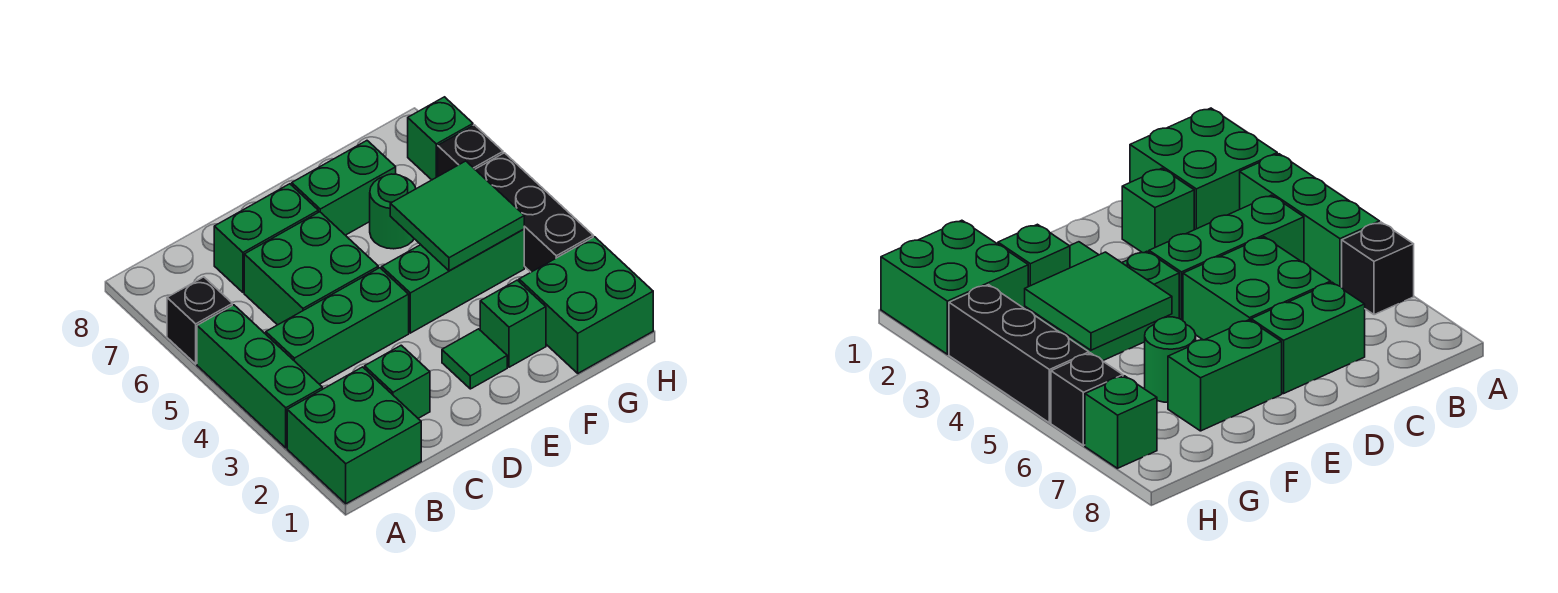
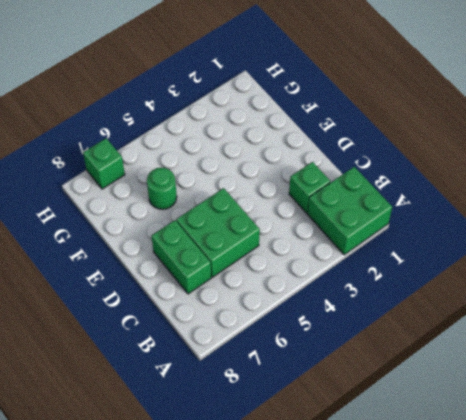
none -> green 1x3 brick [197,305,323,448]
none -> black 1x1 brick [167,277,232,364]
none -> green 1x3 brick [266,268,409,384]

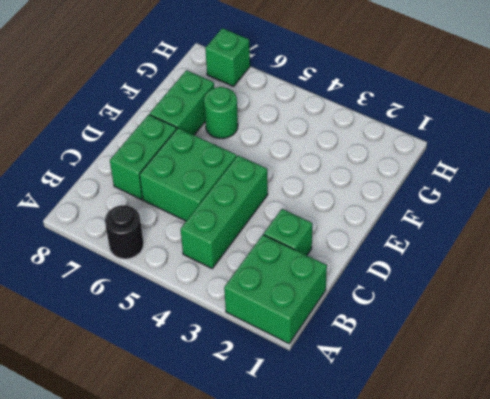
black 1x1 round brick [105,205,144,259] -> black 1x1 brick [167,277,232,364]
none -> green 1x3 brick [197,305,323,448]
none -> green 1x1 tile [442,329,507,389]
none -> green 1x3 brick [382,229,524,333]

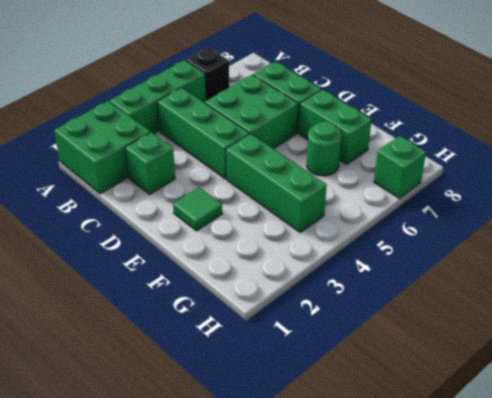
none -> green 1x1 brick [480,280,546,367]
none -> green 2x2 brick [519,237,653,373]
none -> black 1x3 brick [475,153,593,272]

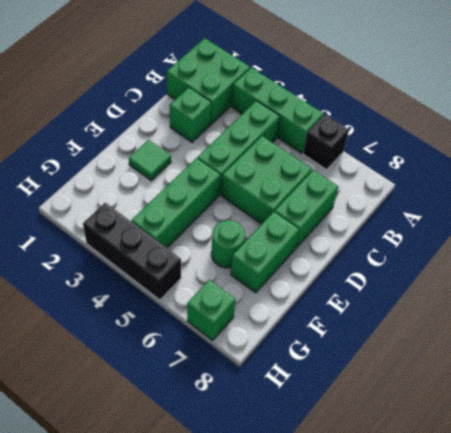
none -> green 1x1 brick [480,280,546,367]
none -> green 2x2 brick [519,237,653,373]
none -> black 1x1 brick [438,125,503,176]

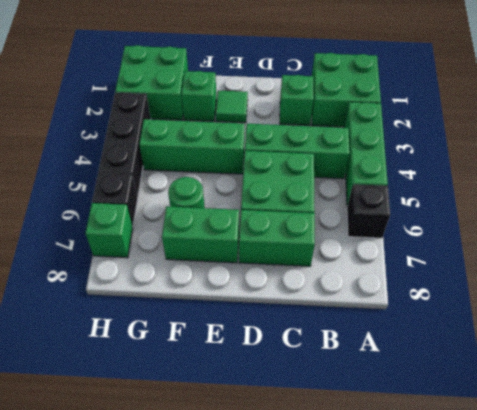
none -> green 2x2 tile [390,161,524,271]

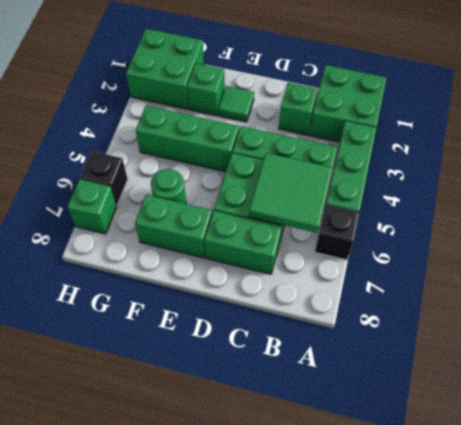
green 2x2 tile [249,153,333,233] -> green 2x2 tile moved to [390,161,524,271]
none -> black 1x3 brick [475,153,593,272]

